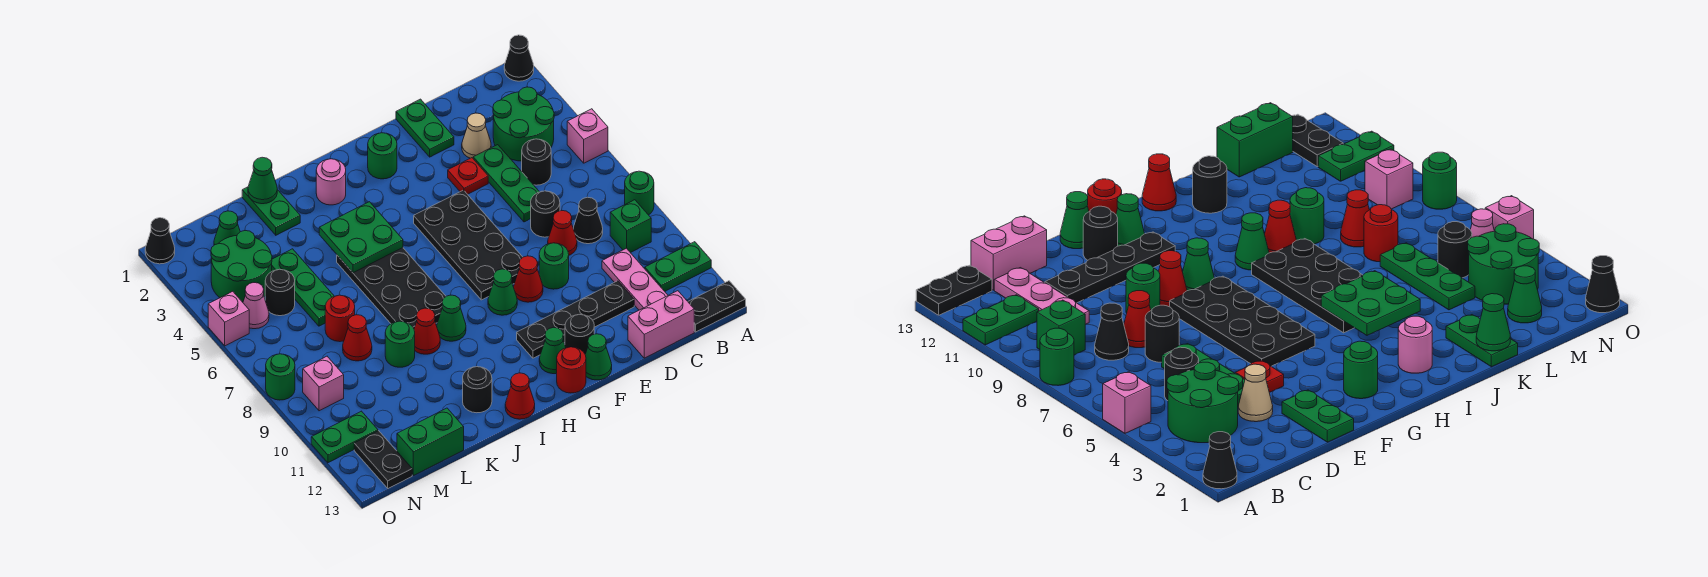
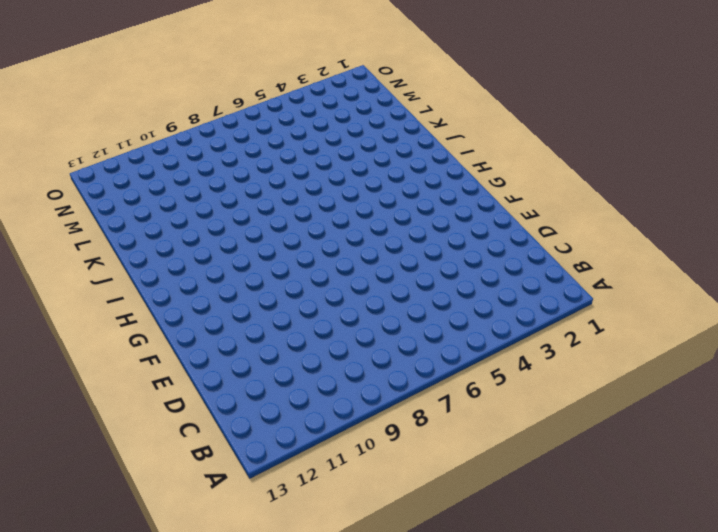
none -> black 1x1 cone [504,35,534,81]
none -> pink 1x1 brick [567,109,608,163]
none -> green 1x1 round brick [625,171,654,215]
none -> green 1x2 plate [645,242,711,291]

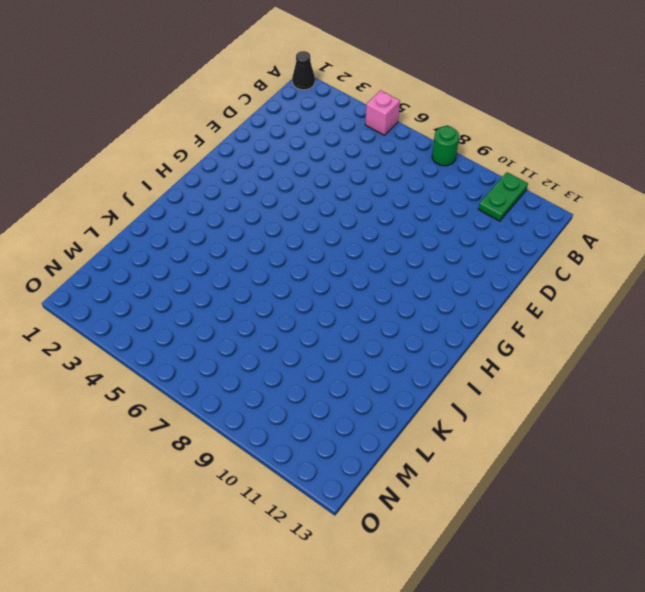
none -> black 1x2 plate [688,281,746,332]
none -> green 2x2 round brick [493,87,554,161]
none -> green 1x1 brick [610,200,651,253]
none -> black 1x1 round brick [522,139,551,185]

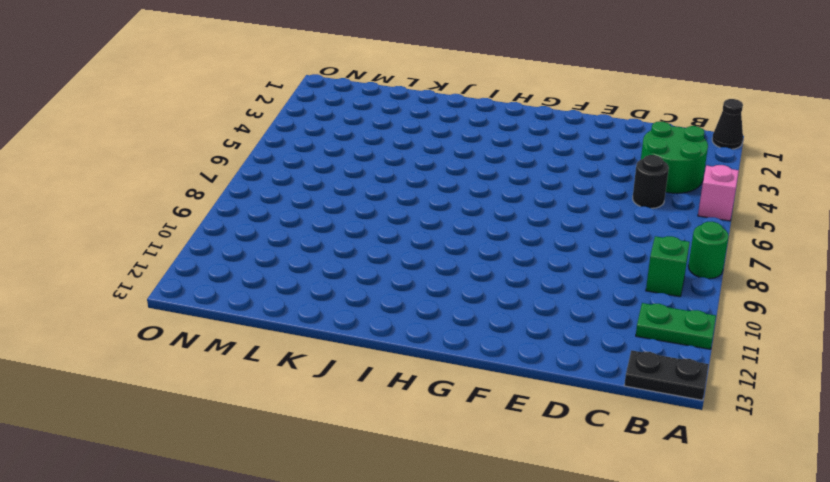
none -> black 1x1 cone [573,197,603,244]
none -> pink 1x3 plate [602,248,668,310]
none -> pink 1x2 brick [628,291,694,358]
none -> tan 1x1 cone [462,113,491,158]

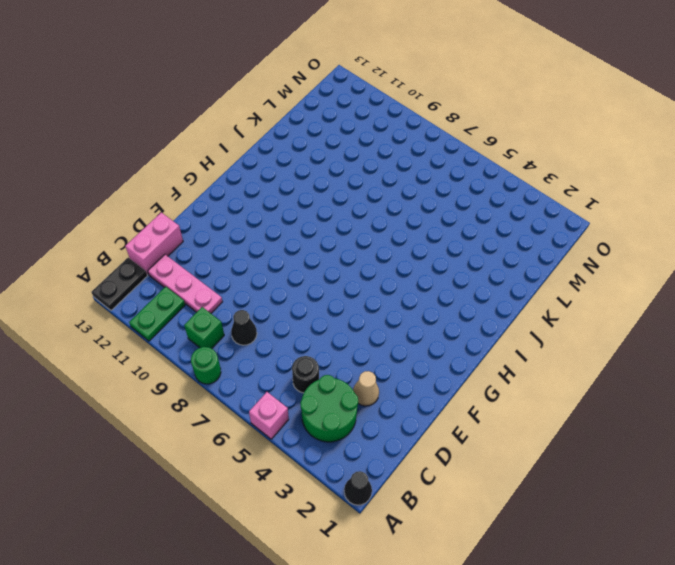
none -> green 1x3 plate [473,145,539,222]
none -> black 1x1 round brick [531,191,560,237]
none -> red 1x1 cone [548,211,577,255]
none -> black 1x4 plate [517,281,634,358]

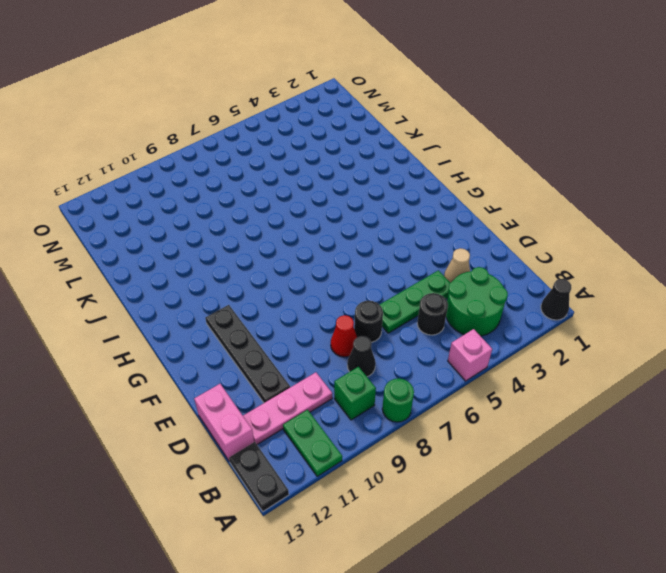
none -> green 1x2 plate [396,99,454,157]
none -> red 1x1 plate [448,158,488,194]
none -> green 1x1 round brick [539,243,569,289]
none -> black 2x4 plate [414,190,523,300]

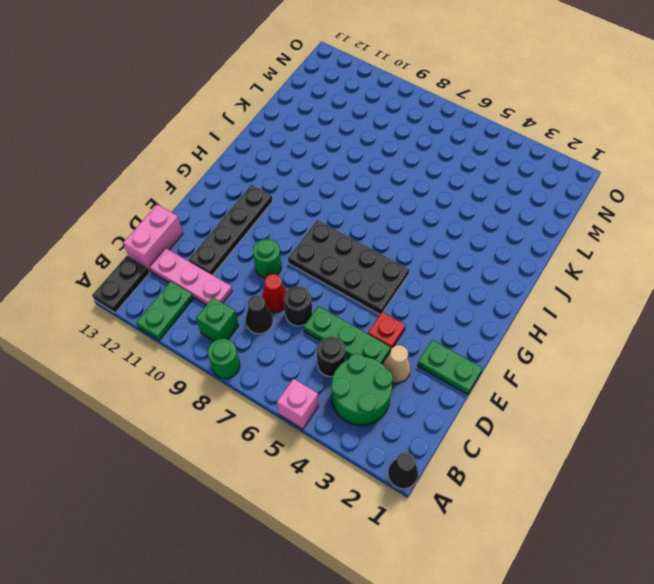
none -> red 1x1 cone [514,256,543,302]
none -> black 1x1 round brick [565,314,594,354]
none -> green 1x1 cone [585,334,612,380]
none -> green 1x1 round brick [368,133,397,179]

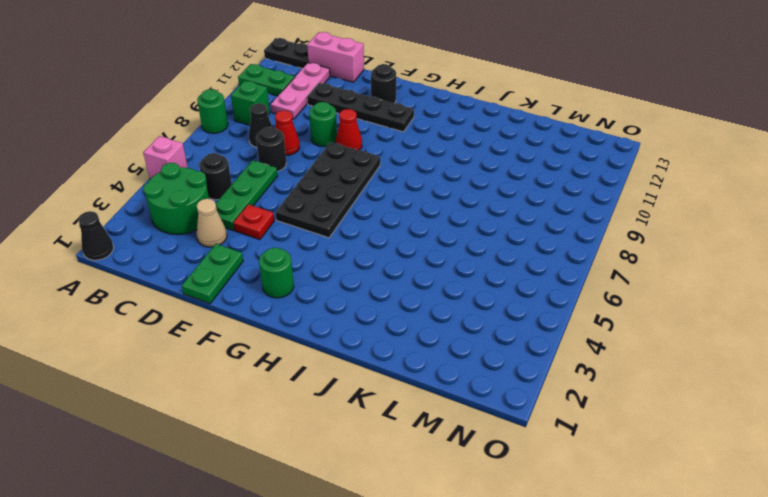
none -> green 1x1 cone [585,334,612,380]
none -> green 1x1 cone [488,269,517,315]
none -> green 1x1 cone [539,327,566,374]
none -> red 1x1 round brick [557,347,586,393]

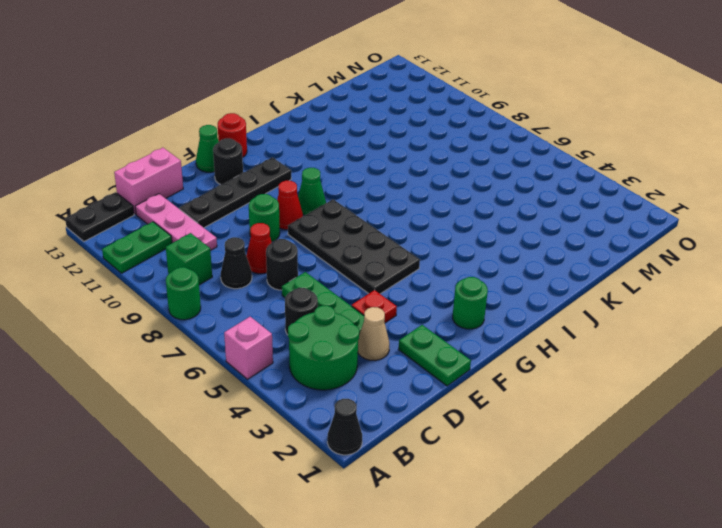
none -> green 1x1 cone [539,327,566,374]
none -> pink 1x1 round brick [316,159,346,205]
none -> black 2x4 plate [337,248,446,328]
none -> green 1x1 cone [437,295,466,341]

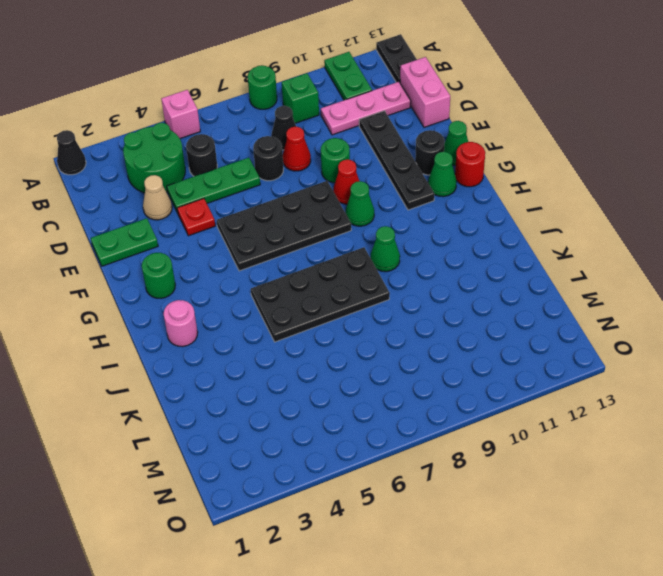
none -> red 1x1 cone [505,373,535,419]
none -> red 1x1 cone [414,308,440,354]
none -> black 1x1 round brick [463,367,492,413]
none -> green 1x2 plate [242,187,300,235]

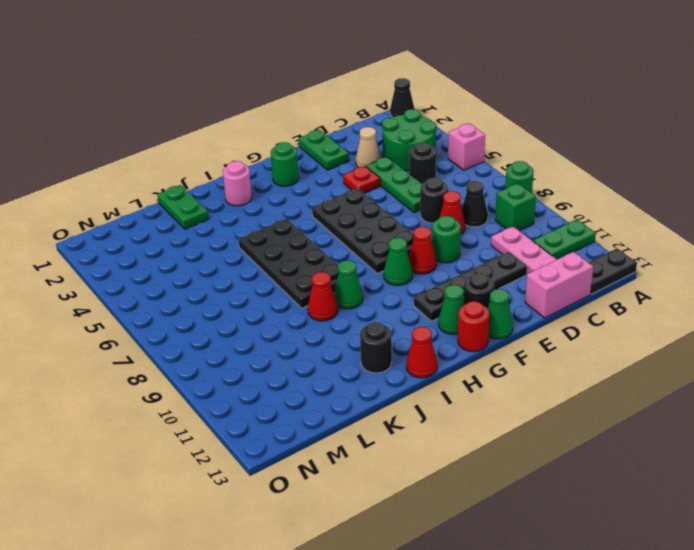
none -> green 1x1 round brick [385,321,415,367]
none -> green 1x3 plate [272,249,334,326]
none -> red 1x1 round brick [325,295,355,342]
none -> red 1x1 cone [343,315,372,361]

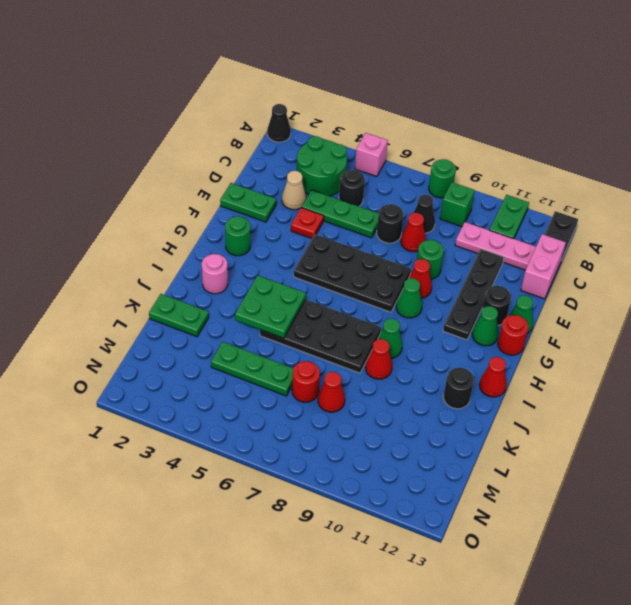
none -> green 1x1 round brick [385,321,415,367]
none -> green 1x2 brick [397,408,464,476]
none -> green 1x1 cone [214,211,240,245]
none -> green 2x2 round brick [211,231,272,302]

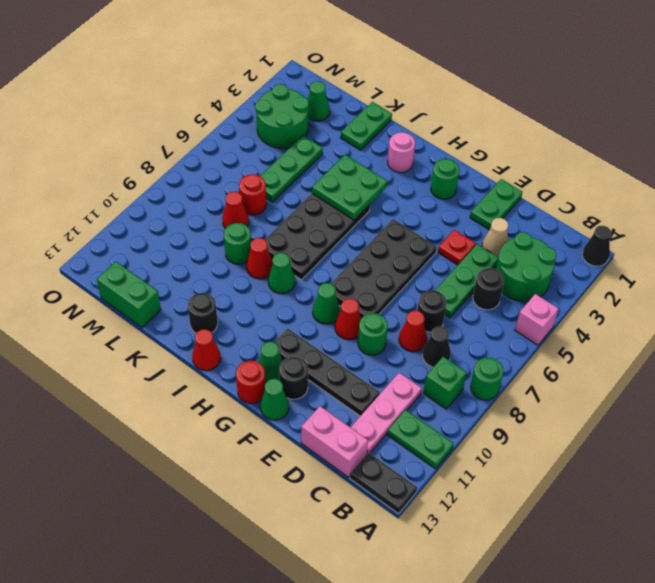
none -> black 1x1 round brick [265,269,295,316]
none -> pink 1x1 cone [243,283,269,329]
none -> pink 1x1 brick [303,356,344,411]
none -> green 1x2 plate [311,411,378,463]

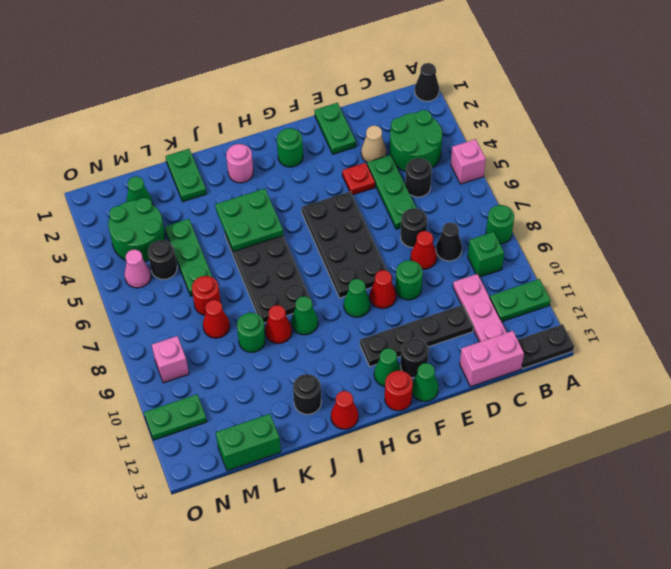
none -> black 1x2 plate [354,431,412,488]
none -> black 1x1 cone [145,218,175,264]
none -> pink 1x1 brick [208,291,249,346]
none -> green 1x1 round brick [266,354,295,400]

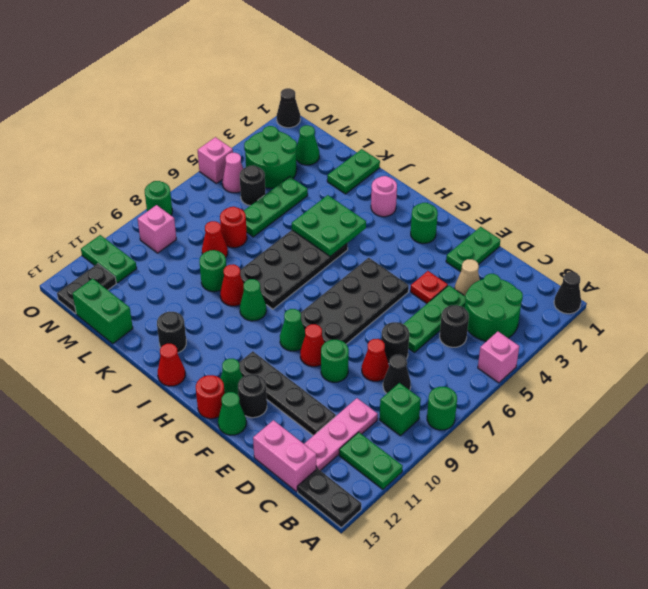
none -> green 1x1 cone [248,157,277,204]

